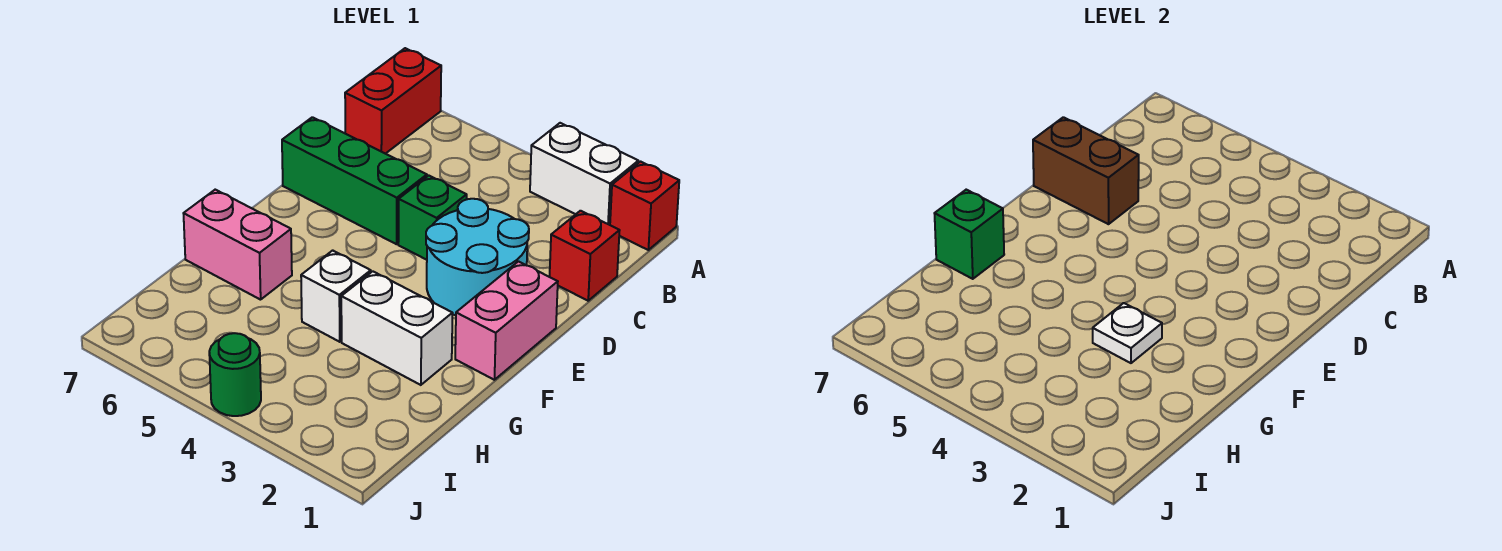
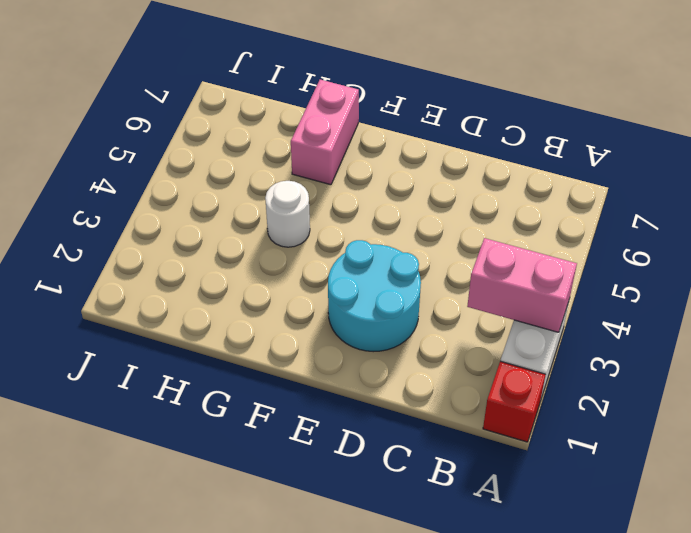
pink 1x2 brick [467,238,577,332] -> pink 1x2 brick moved to [455,262,558,380]
white 1x1 round brick [265,181,310,247] -> white 1x1 brick [301,250,371,342]
none -> red 1x2 brick [345,48,441,154]
none -> red 1x1 brick [550,211,620,301]
none -> green 1x1 brick [398,176,467,260]

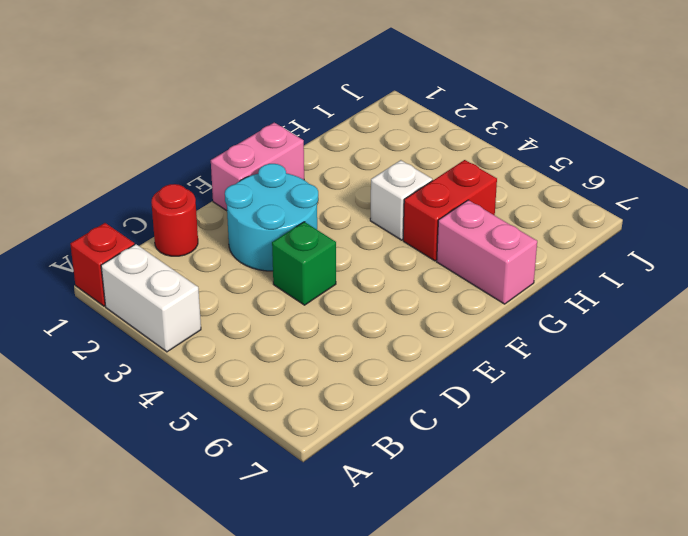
red 1x1 round brick [151,184,198,256] -> red 1x1 brick [550,211,620,301]
red 1x2 brick [403,160,497,261] -> red 1x2 brick moved to [345,48,441,154]
none -> green 1x3 brick [282,117,427,244]
none -> white 1x2 brick [341,271,452,385]
none -> green 1x1 round brick [209,333,261,416]

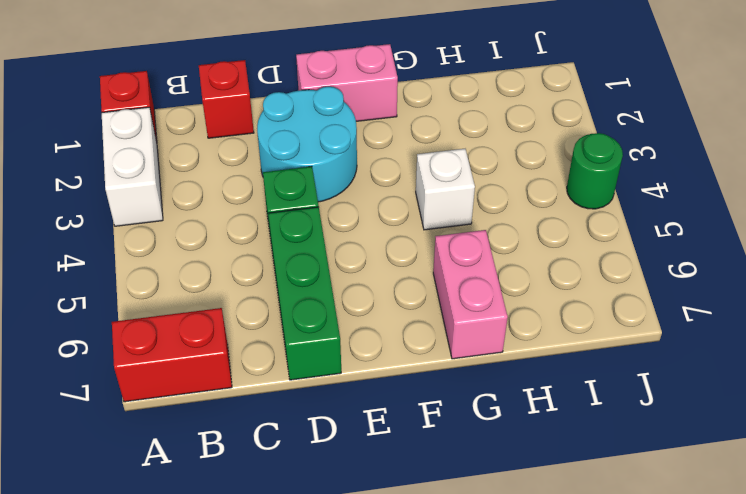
none -> white 1x2 brick [341,271,452,385]
none -> brown 1x2 brick [1033,117,1139,224]
none -> white 1x1 plate [1093,303,1162,363]

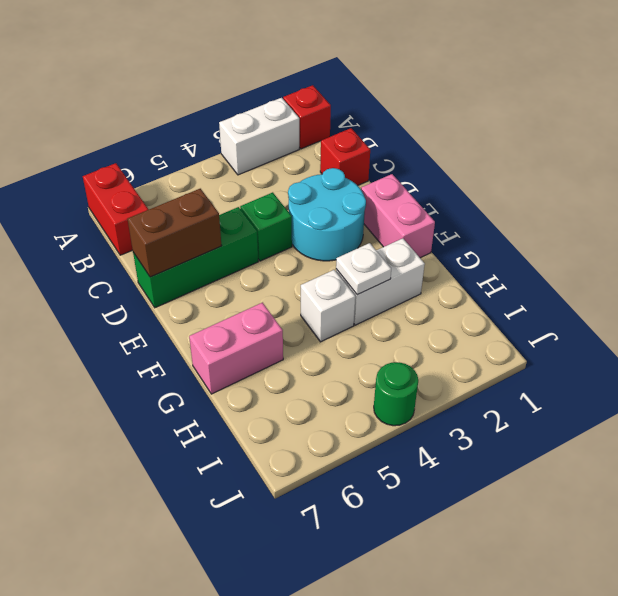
none -> green 1x1 brick [934,190,1004,279]

